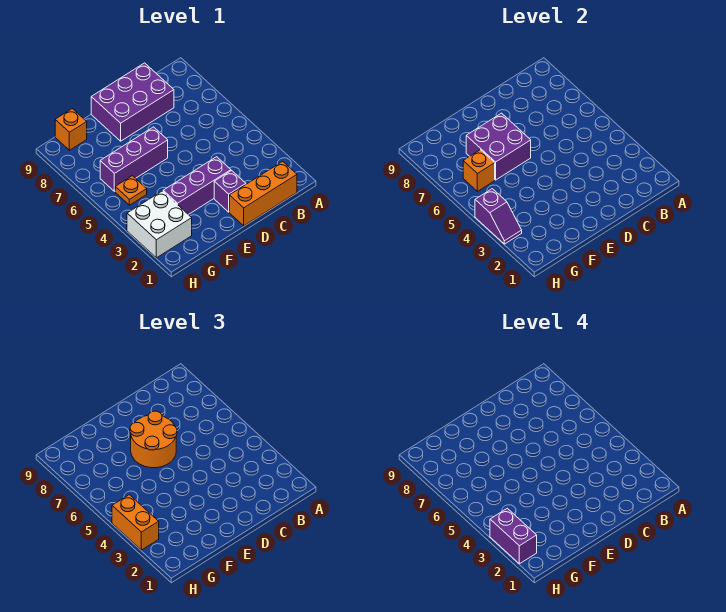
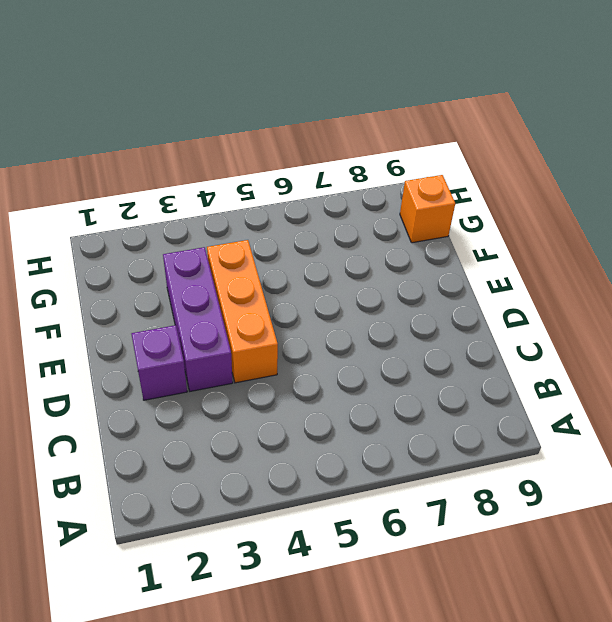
orange 1x3 brick [207,240,278,383] -> orange 1x3 brick moved to [229,161,297,226]
none -> purple 2x3 brick [91,63,174,141]
none -> purple 1x3 brick [100,127,168,191]
none -> white 2x2 brick [127,191,192,258]

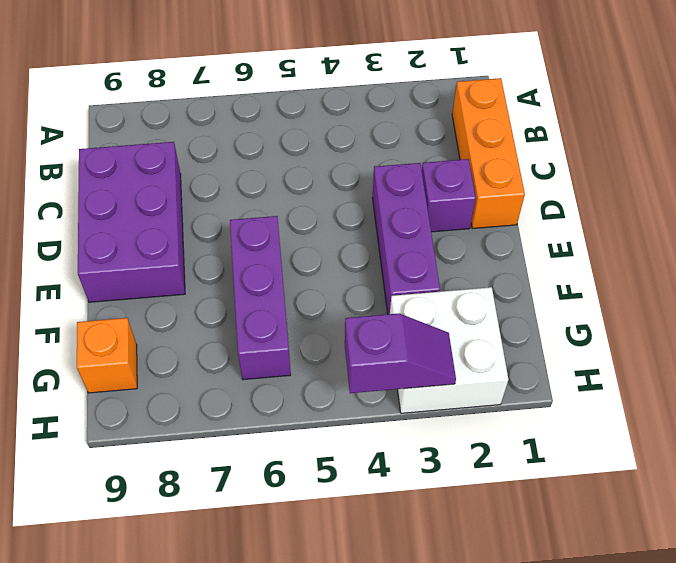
none -> orange 1x1 plate [115,176,147,205]
none -> purple 2x2 brick [466,113,531,180]
none -> orange 1x1 brick [463,150,495,191]

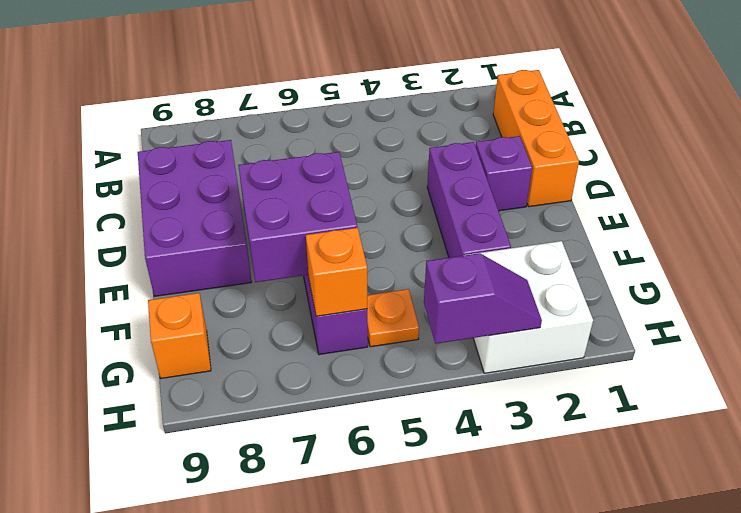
none -> orange 2x2 round brick [130,411,177,468]
none -> orange 1x2 brick [112,495,159,550]
none -> purple 1x2 brick [490,508,537,564]

